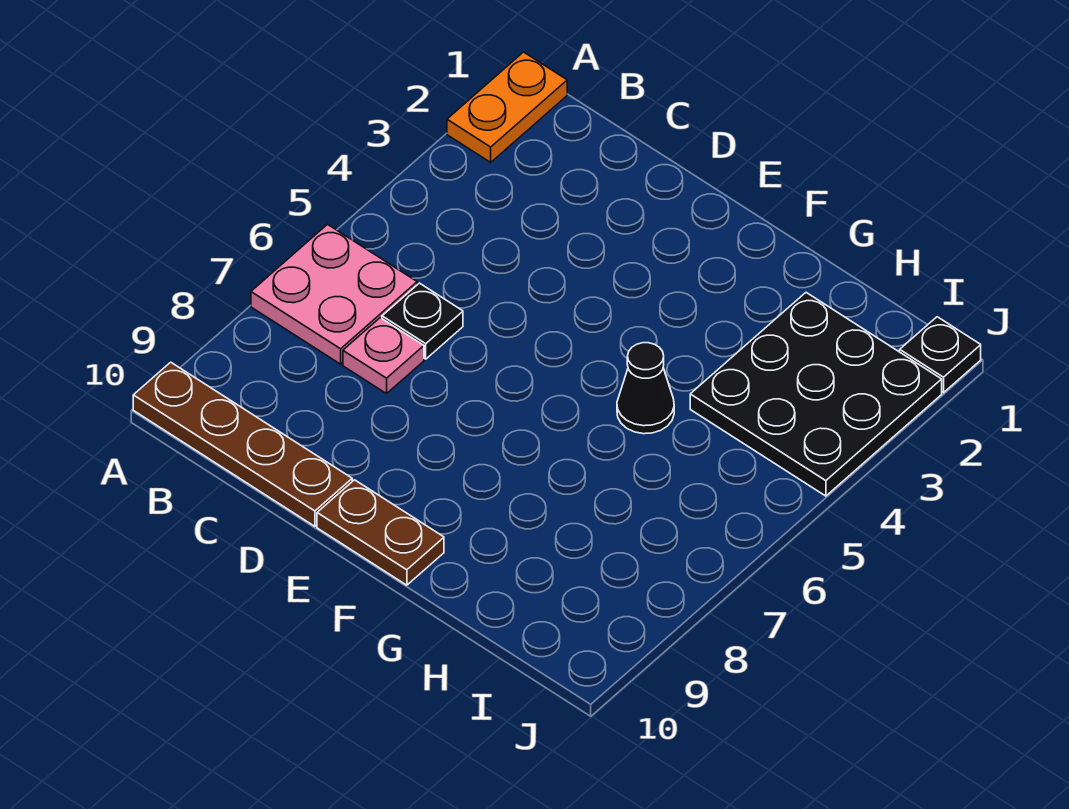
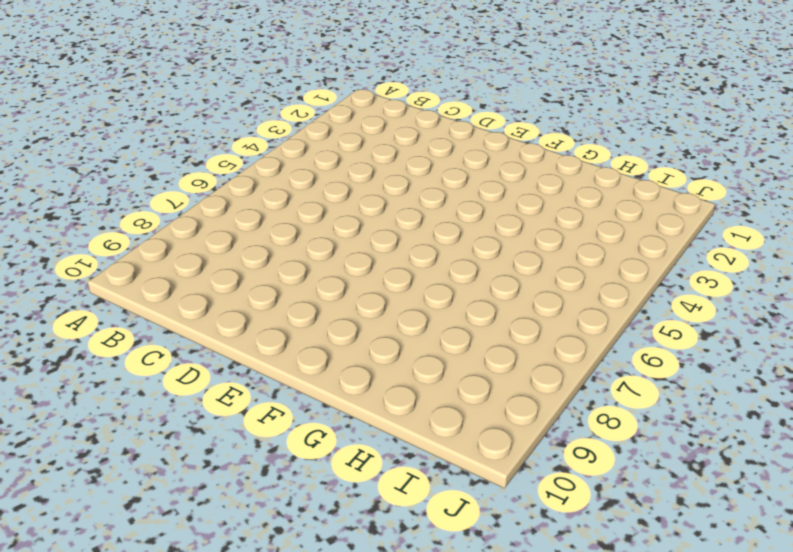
none -> orange 1x2 plate [447,52,567,162]
none -> pink 2x2 plate [251,224,417,364]

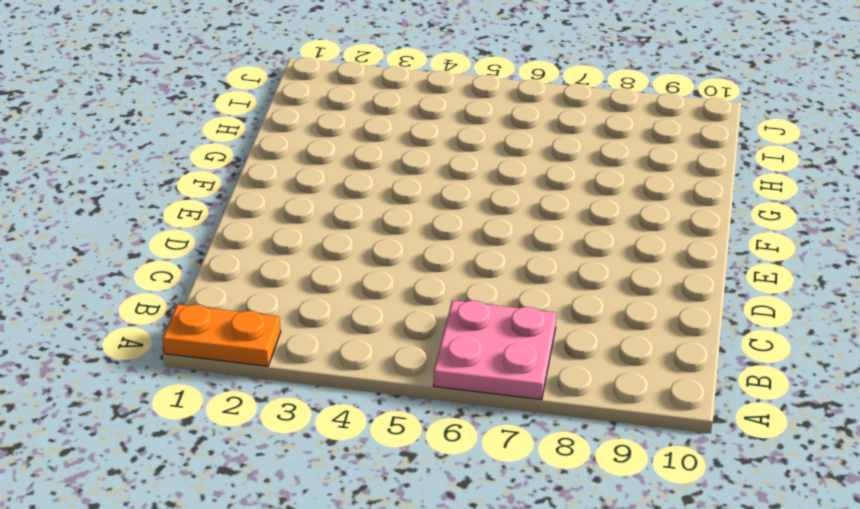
none -> brown 1x4 plate [133,362,352,526]
none -> black 1x1 plate [382,283,463,359]

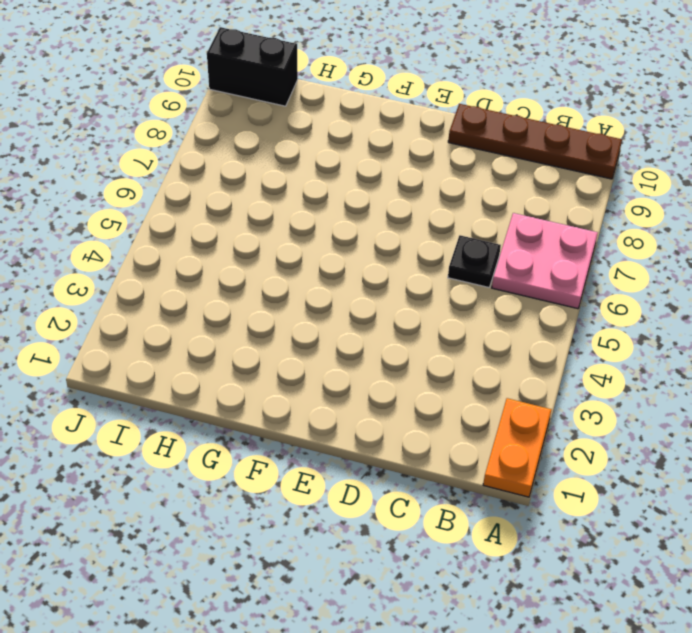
black 1x2 brick [207,27,298,106] -> none
none -> pink 1x1 plate [343,318,424,394]
none -> brown 1x2 plate [317,480,444,585]

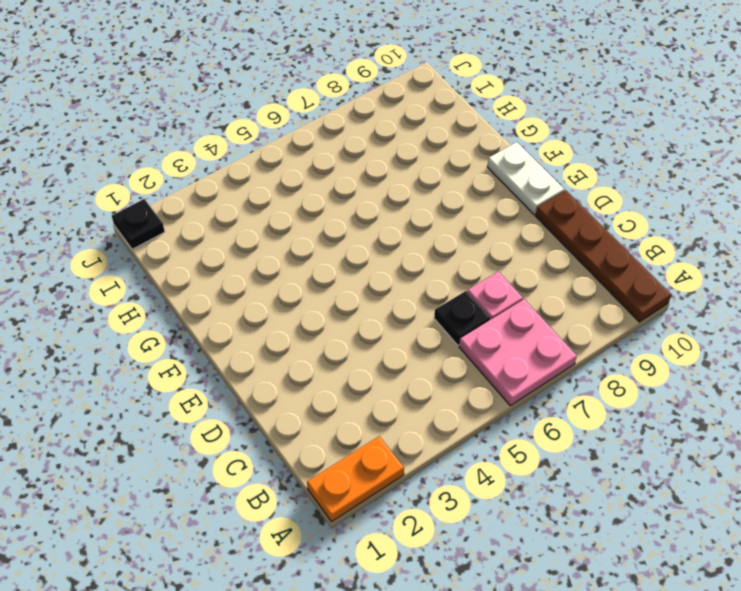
white 1x2 plate [487,142,565,215] -> brown 1x2 plate [317,480,444,585]
none -> black 1x1 cone [617,343,674,434]
none -> black 3x3 plate [690,293,942,496]

